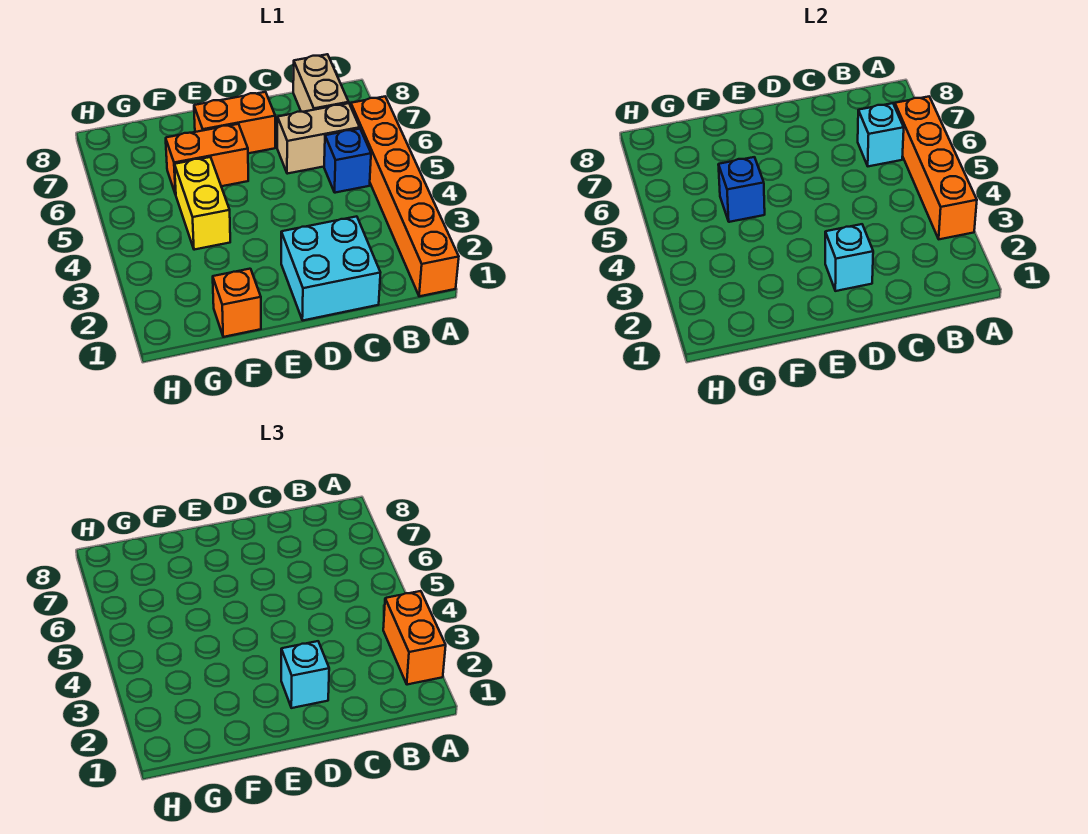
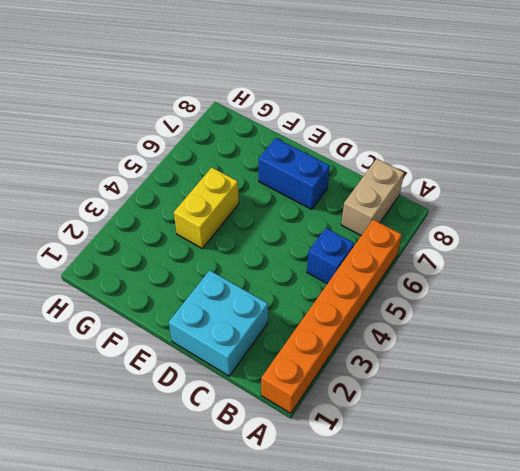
blue 1x2 brick [259,138,330,209] -> orange 1x2 brick [194,92,275,153]
none -> tan 1x2 brick [277,103,360,174]
none -> orange 1x2 brick [166,124,248,195]
none -> orange 1x1 brick [213,269,261,337]

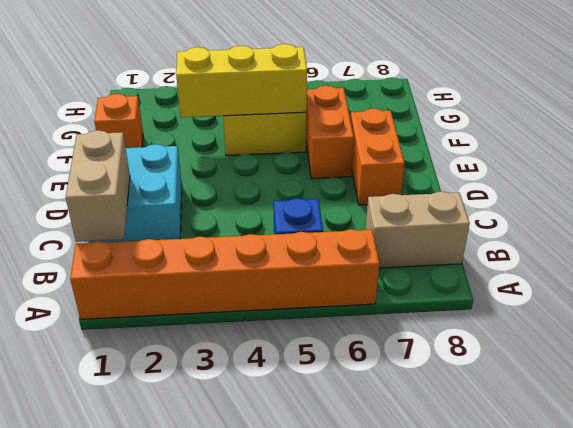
tan 1x2 brick [66,130,130,242] -> tan 1x2 brick moved to [277,103,360,174]
yellow 1x3 brick [176,44,307,117] -> blue 1x1 brick [718,157,765,222]
none -> orange 1x4 brick [895,97,977,239]
none -> cyan 1x1 brick [858,103,904,166]
none -> cyan 1x1 brick [825,224,873,291]

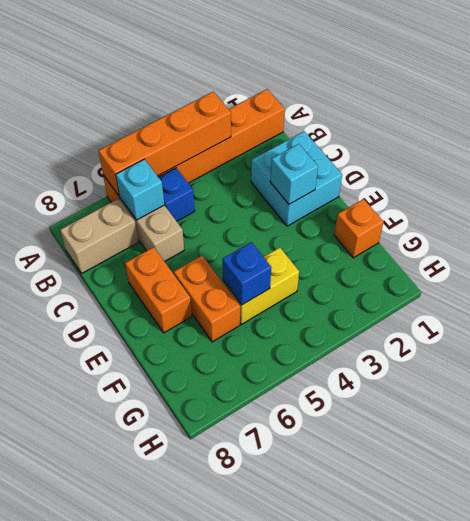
none -> orange 1x2 brick [383,591,446,685]
none -> cyan 1x1 brick [281,641,329,708]

